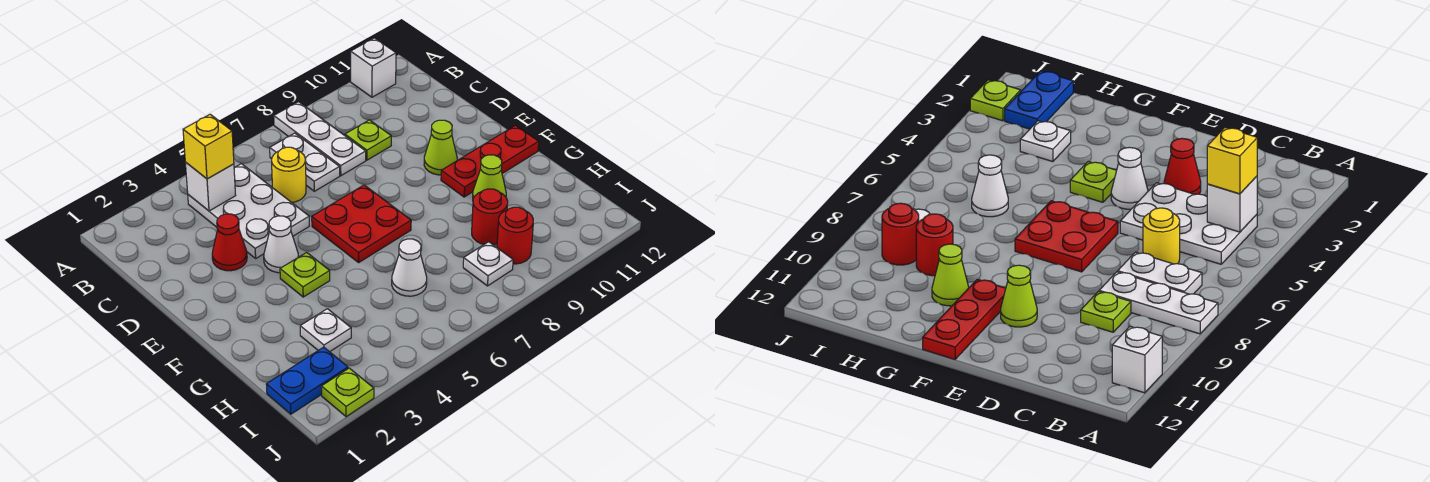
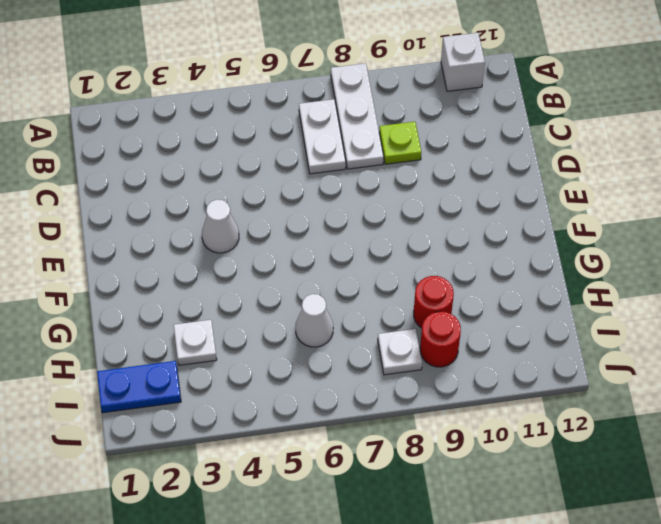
none -> white 2x3 plate [188,164,309,258]
none -> yellow 1x1 round brick [272,147,306,202]
none -> red 1x1 cone [212,214,247,271]

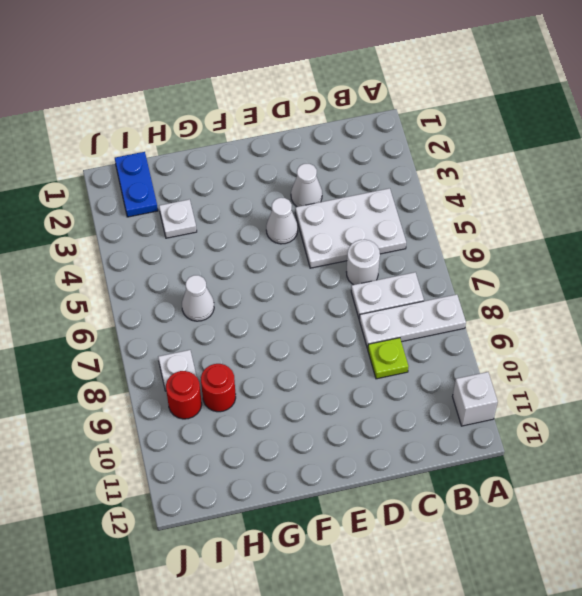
white 1x1 round brick [347,240,380,285] -> yellow 1x1 round brick [272,147,306,202]
white 1x1 cone [291,164,322,207] -> red 1x1 cone [212,214,247,271]
none -> red 2x2 plate [312,185,411,263]
none -> lime 1x1 cone [424,120,457,175]
none -> lime 1x1 plate [280,252,330,297]

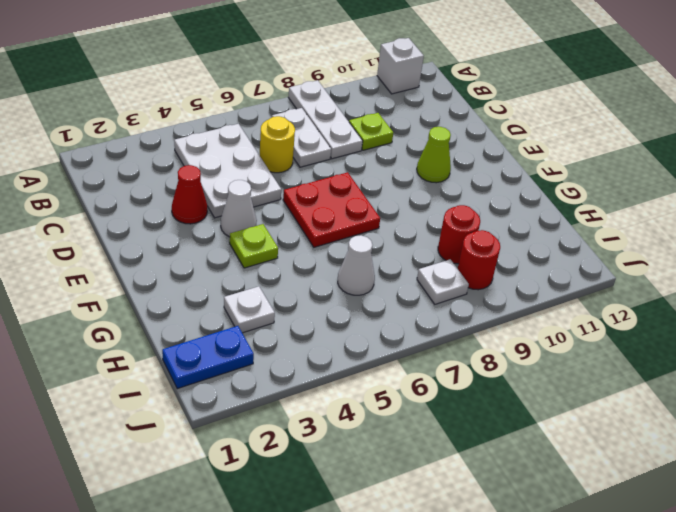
none -> red 1x3 plate [441,125,539,197]
none -> lime 1x1 cone [473,155,506,199]
none -> lime 1x1 plate [321,368,374,417]

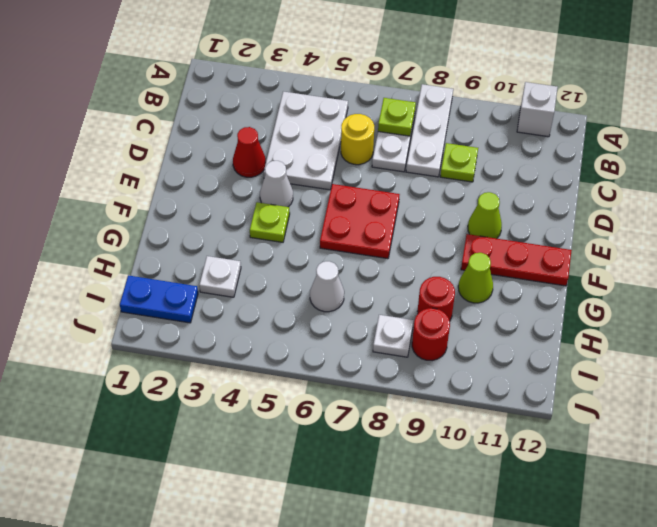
lime 1x1 plate [378,98,416,136] -> lime 1x1 plate moved to [321,368,374,417]
none -> white 1x1 brick [185,162,236,211]
none -> yellow 1x1 brick [183,114,234,179]

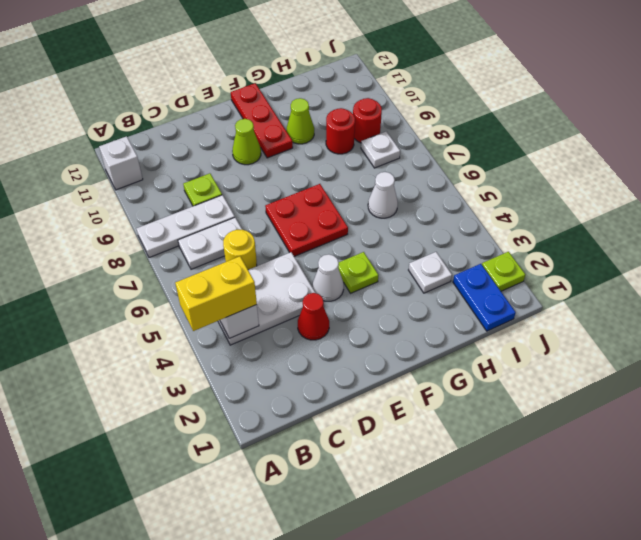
yellow 1x2 brick [175,256,257,331] -> yellow 1x1 brick [183,114,234,179]

